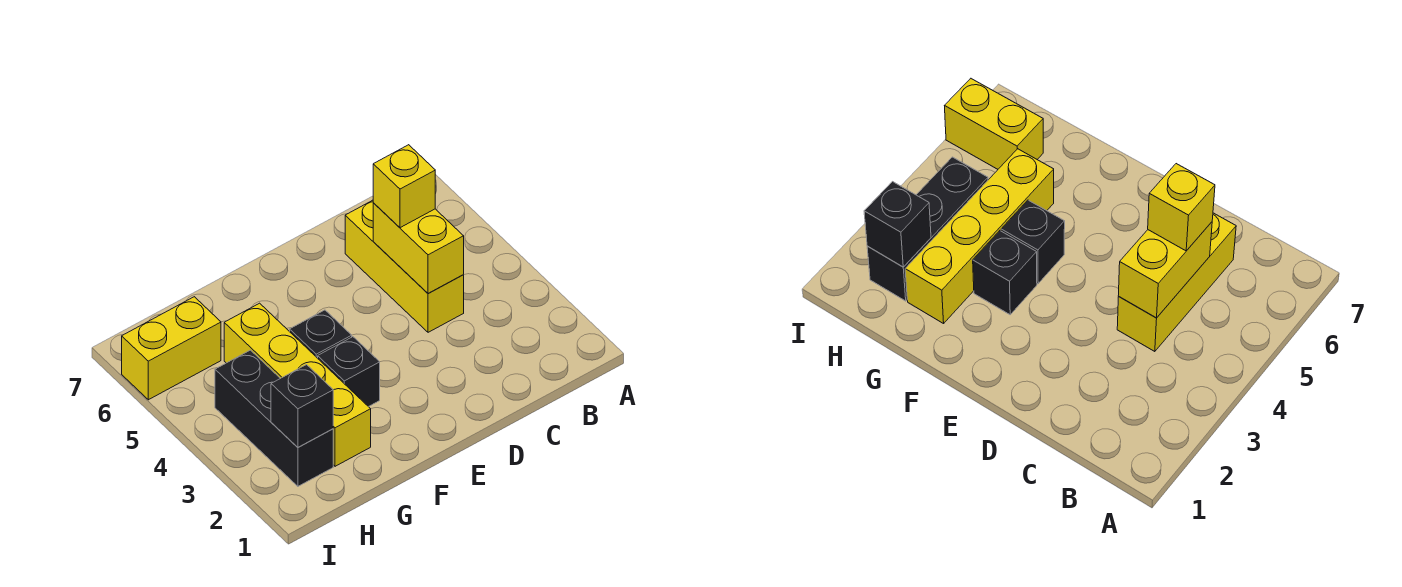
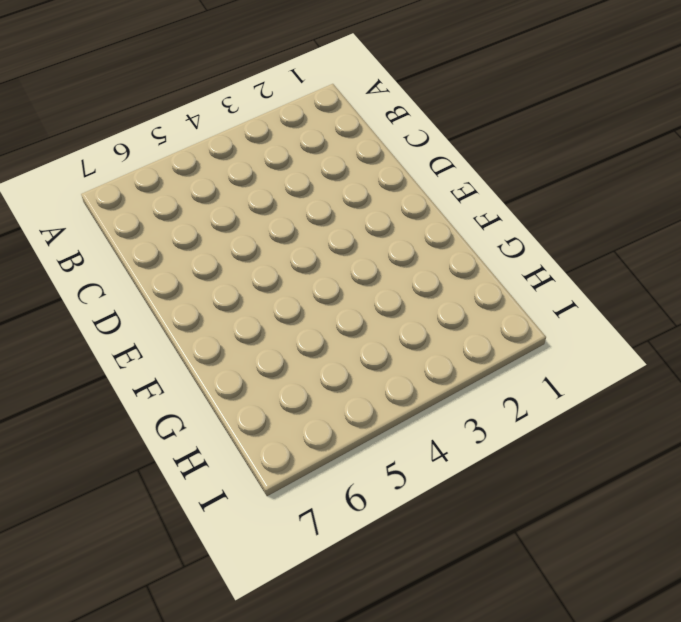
none -> yellow 1x3 brick [345,200,464,332]
none -> black 1x1 brick [318,337,380,407]

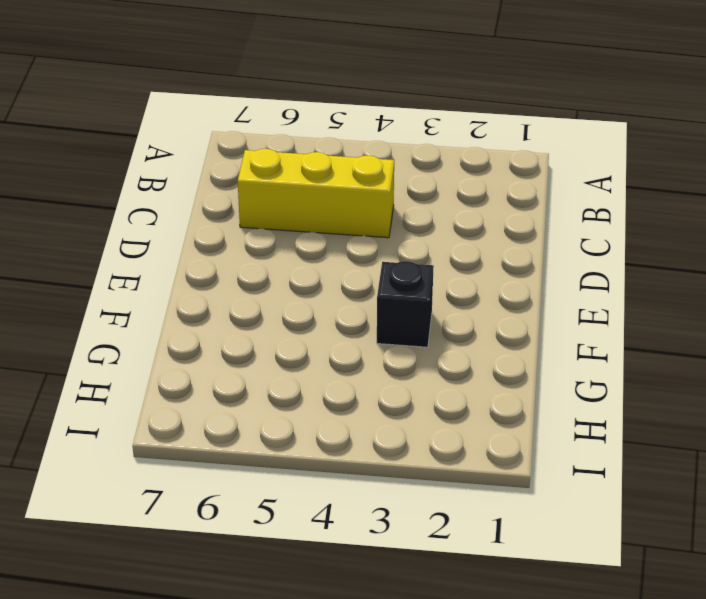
none -> black 1x1 brick [290,310,352,358]
none -> yellow 1x4 brick [224,303,371,466]

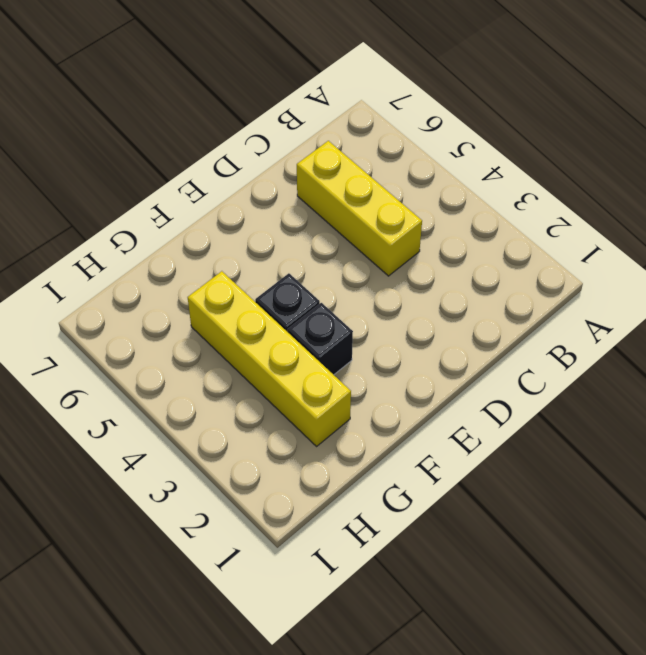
none -> black 1x3 brick [215,350,333,486]
none -> yellow 1x2 brick [122,297,221,400]

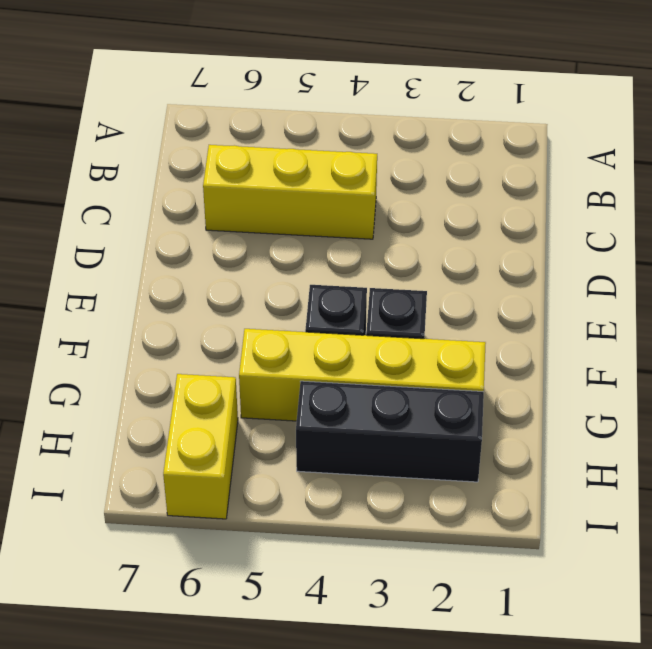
none -> yellow 1x2 brick [373,203,464,294]
none -> black 1x1 brick [271,365,333,447]

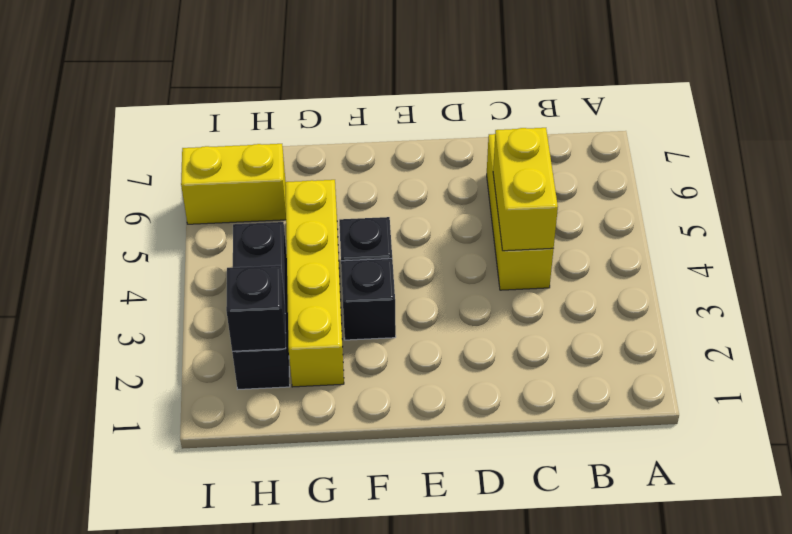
none -> yellow 1x1 brick [373,145,435,228]

